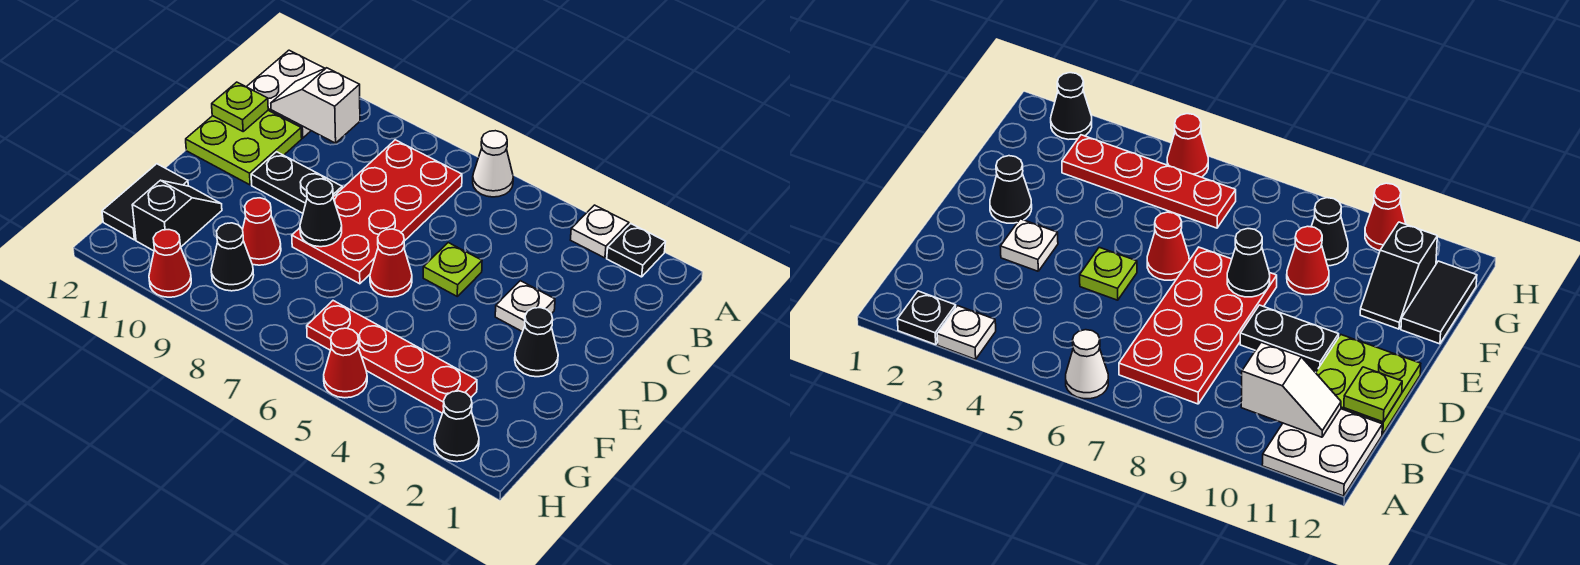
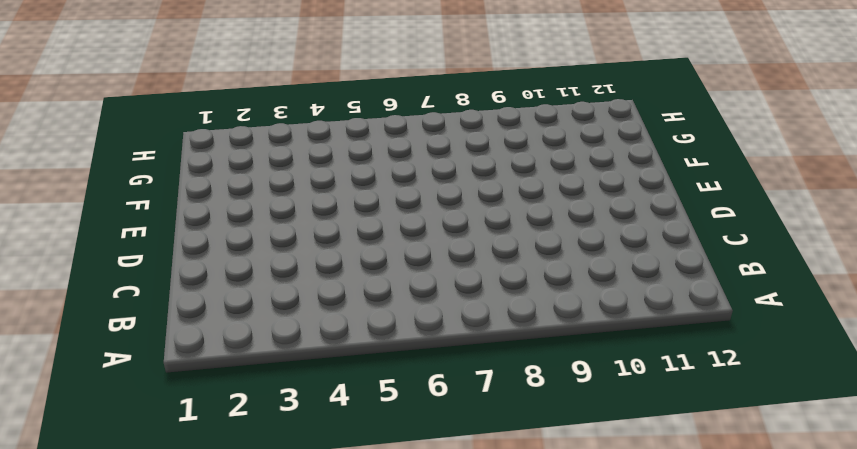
none -> black 1x1 plate [607,224,666,277]
none -> white 1x1 plate [571,205,629,258]
none -> white 1x1 cone [473,131,513,197]

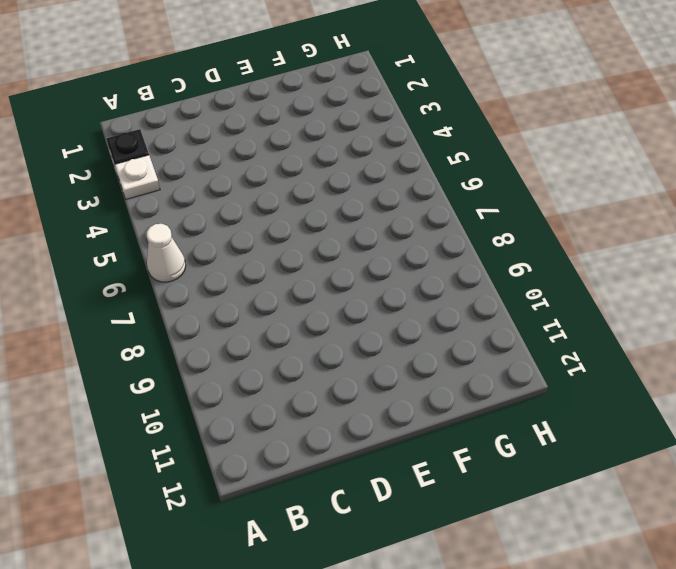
none -> white 2x2 plate [247,50,325,138]
none -> red 2x4 plate [292,140,462,284]
none -> lime 2x2 plate [186,110,302,185]

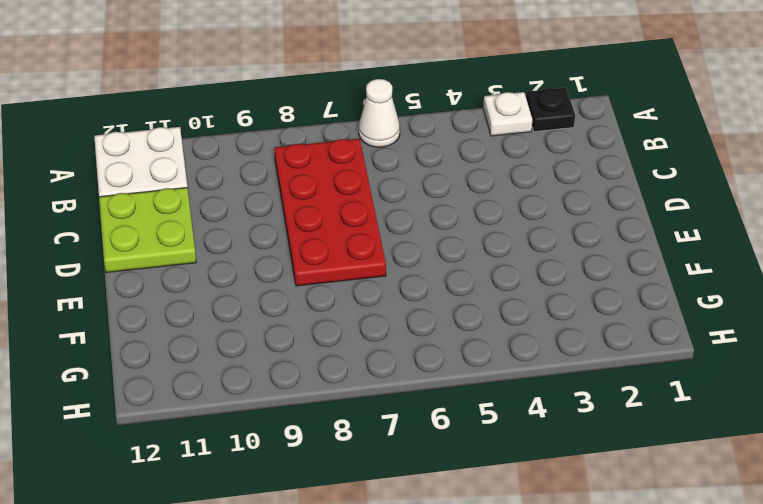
none -> white 1x1 plate [495,281,555,332]
none -> lime 1x1 plate [423,243,482,296]
none -> black 1x2 plate [251,152,342,213]

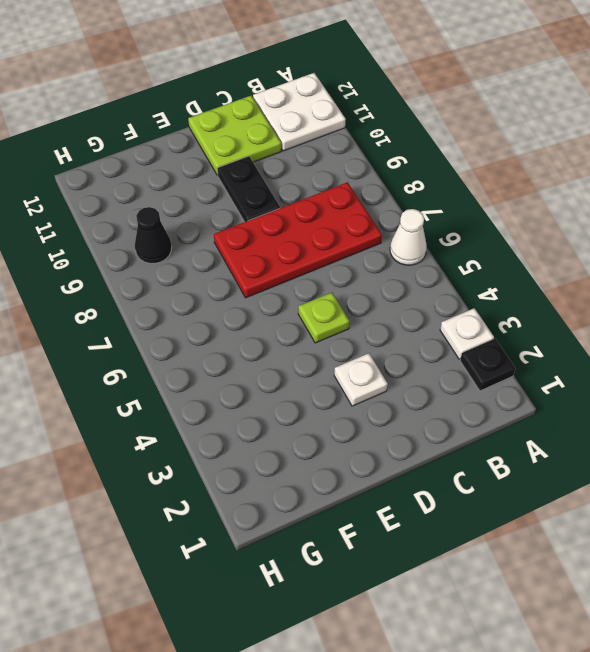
none -> black 1x1 cone [515,308,558,377]
none -> red 1x1 cone [370,229,412,297]
none -> red 1x1 cone [243,198,281,265]

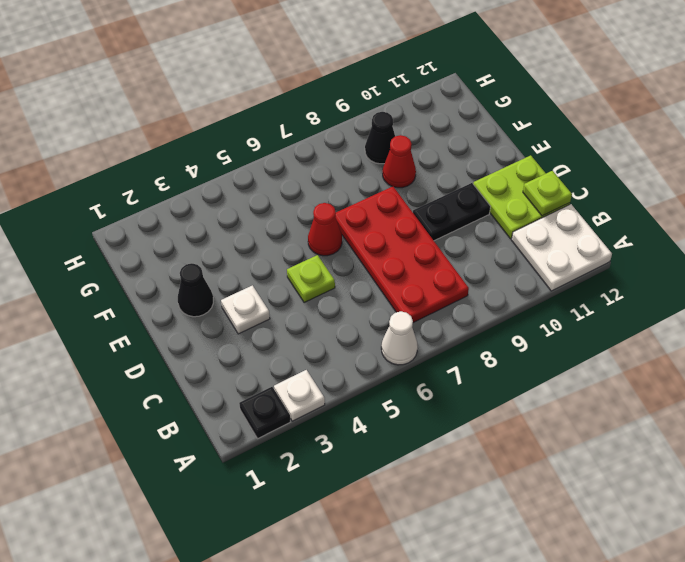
none -> black 1x2 slope [132,180,222,251]
none -> black 1x2 tile [102,164,188,240]
none -> red 1x4 plate [307,301,477,413]

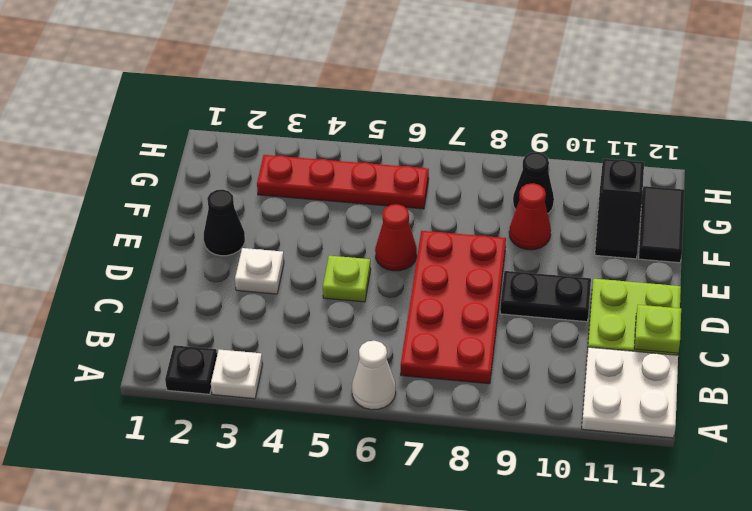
none -> black 1x1 cone [434,391,479,462]
none -> red 1x1 cone [324,328,367,398]
none -> red 1x1 cone [149,230,191,297]

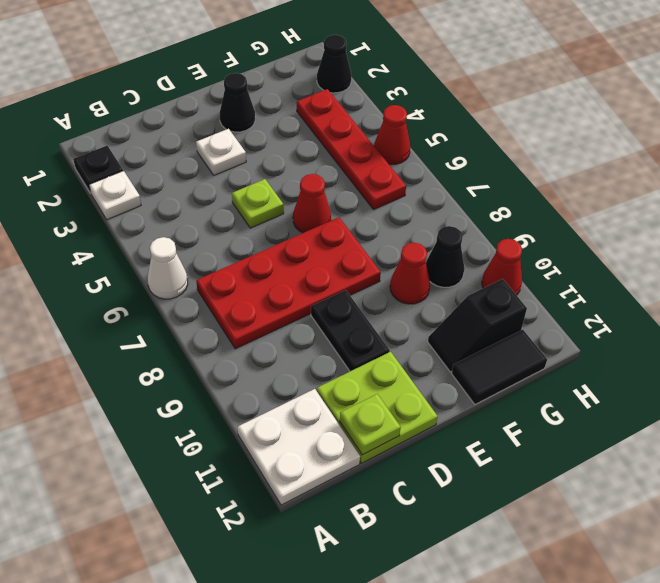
none -> white 1x2 slope [271,68,360,143]
none -> black 1x1 cone [300,179,342,247]

